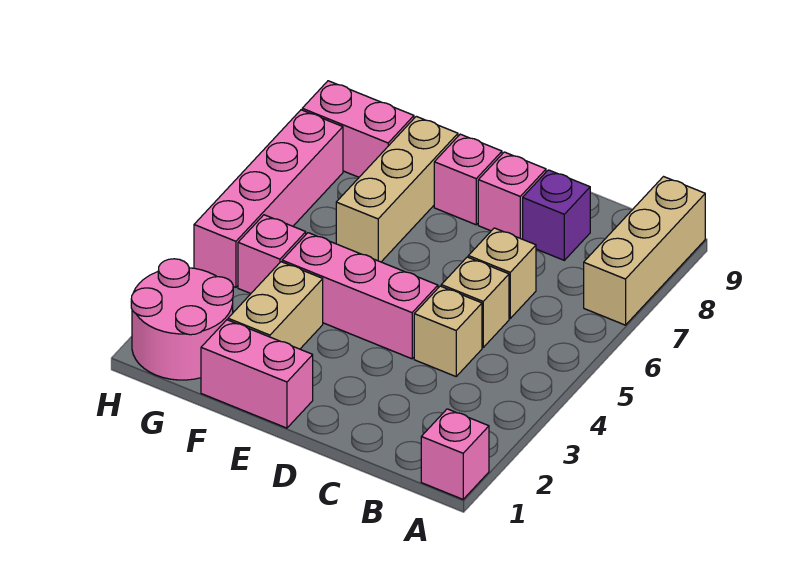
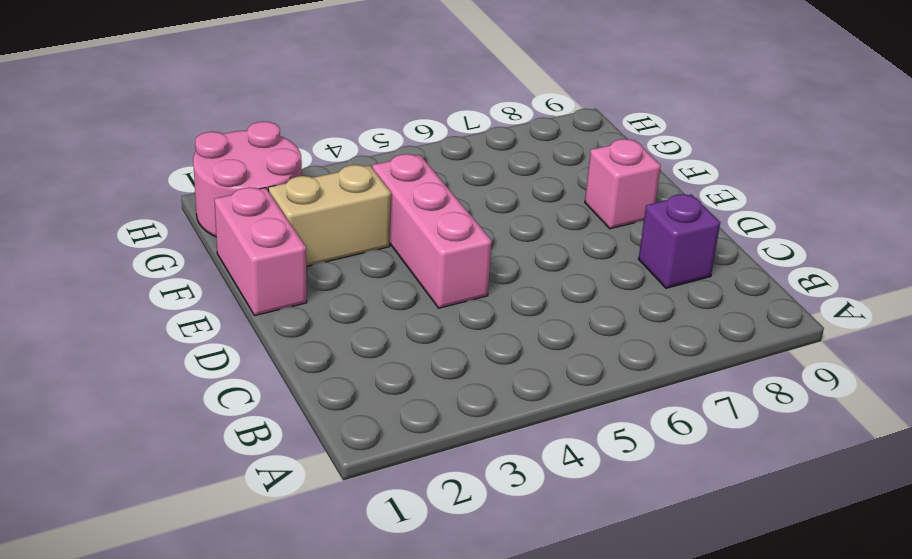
none -> pink 1x1 brick [421,409,489,499]
none -> tan 1x3 brick [584,177,705,325]
none -> tan 1x1 brick [414,286,482,376]

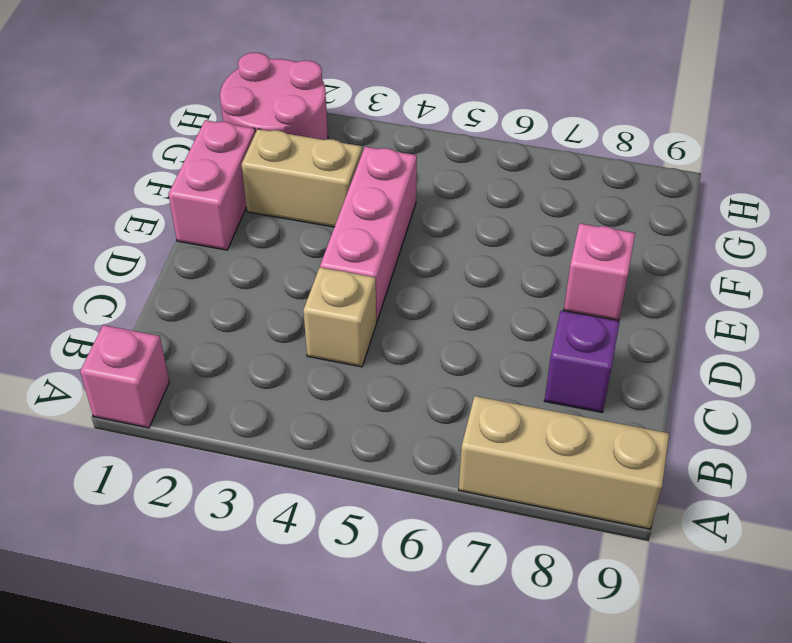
none -> tan 1x1 brick [441,257,509,347]
none -> tan 1x1 brick [468,228,536,318]
none -> pink 1x1 brick [478,152,546,239]

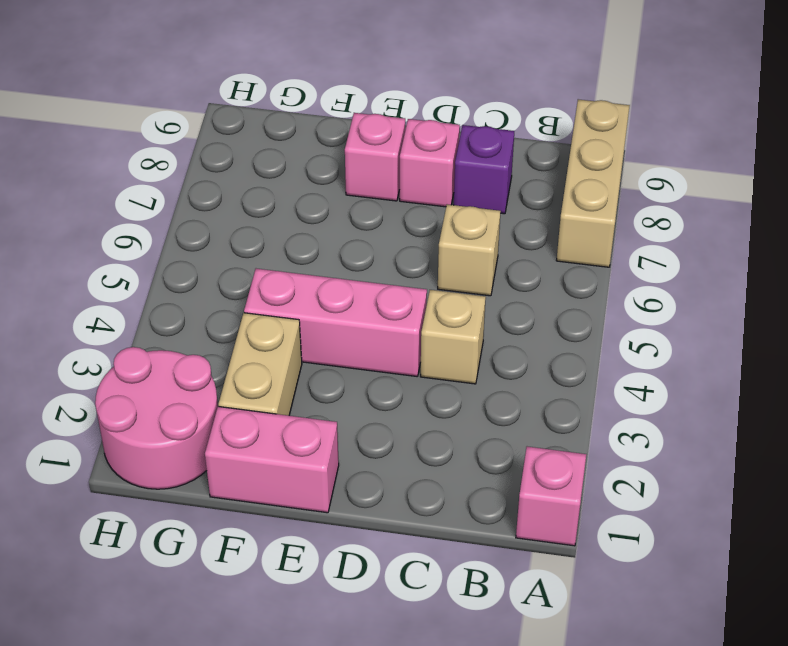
none -> tan 1x1 brick [441,257,509,347]
none -> tan 1x3 brick [336,116,458,262]
none -> pink 1x1 brick [238,215,306,293]

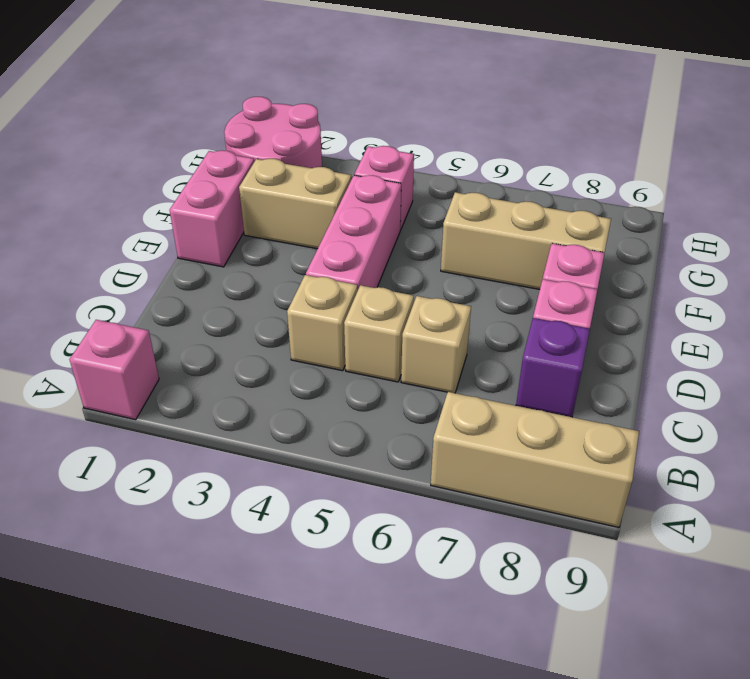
none -> pink 1x2 brick [302,81,414,177]
none -> pink 1x4 brick [194,110,343,287]

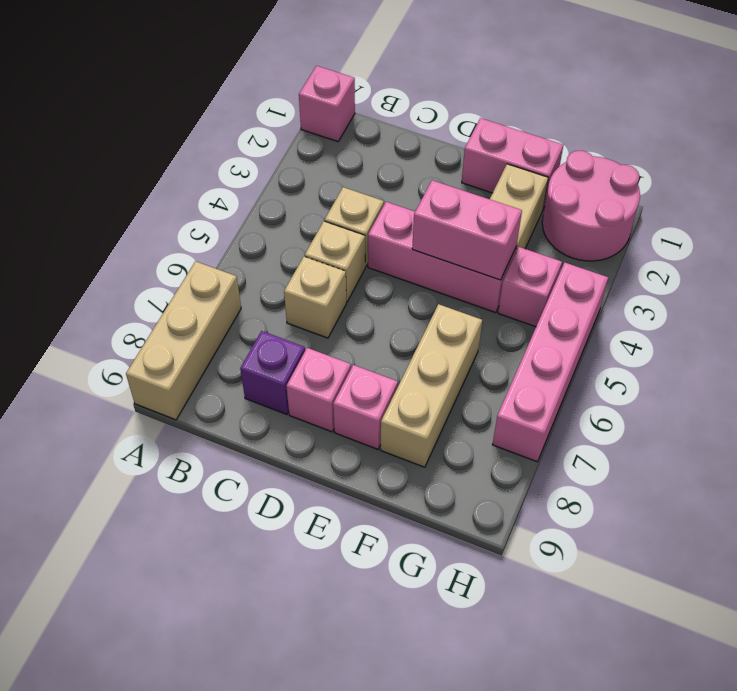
pink 1x2 brick [412,180,522,280] -> pink 1x2 brick moved to [302,81,414,177]

